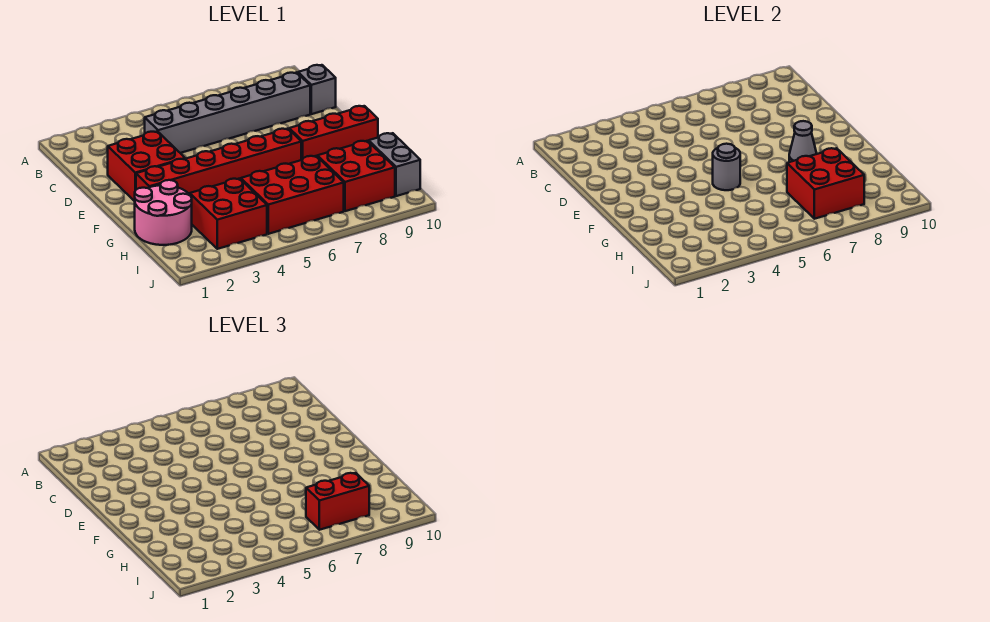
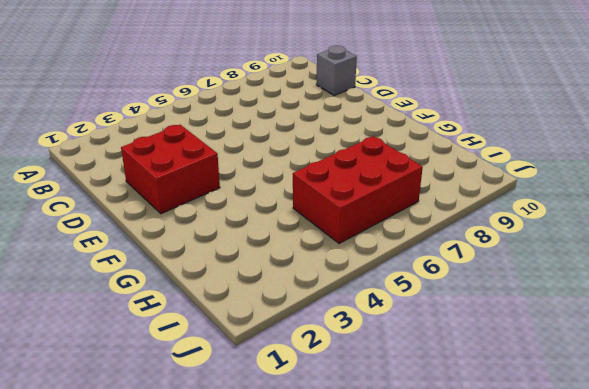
none -> grey 1x6 brick [145,72,310,153]
none -> red 1x6 brick [136,129,301,195]
none -> red 1x3 brick [289,106,378,160]

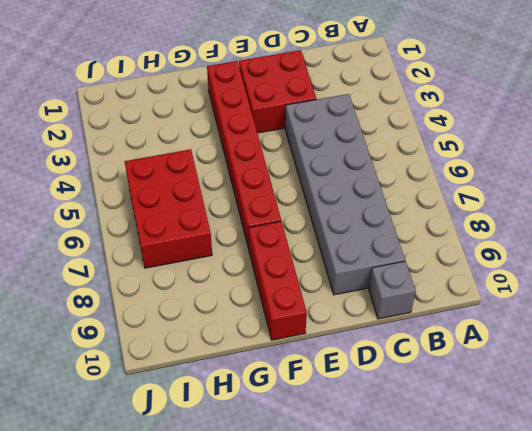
grey 2x6 brick [285,94,405,295] -> grey 1x6 brick [145,72,310,153]
none -> pink 2x2 round brick [135,180,192,245]
none -> red 2x2 brick [190,179,267,249]
none -> red 2x2 brick [317,141,395,211]

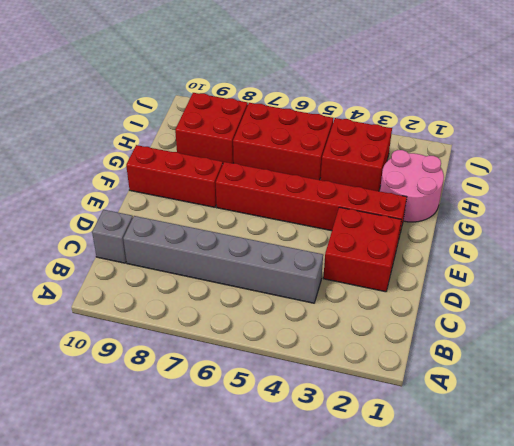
none -> grey 1x2 brick [369,133,420,196]
none -> grey 1x1 round brick [713,144,740,190]
none -> grey 1x1 cone [789,121,817,162]

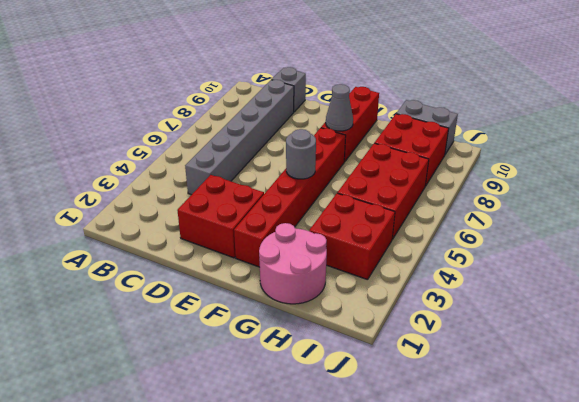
none -> red 2x2 brick [787,148,864,219]
none -> red 1x2 brick [306,473,369,530]

